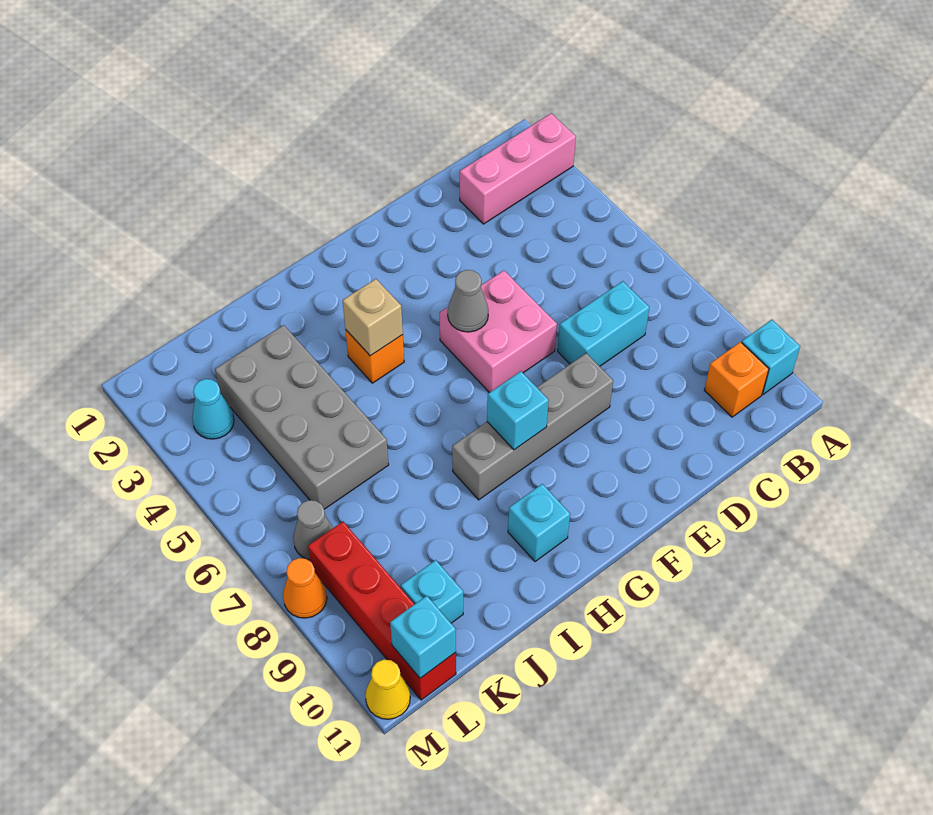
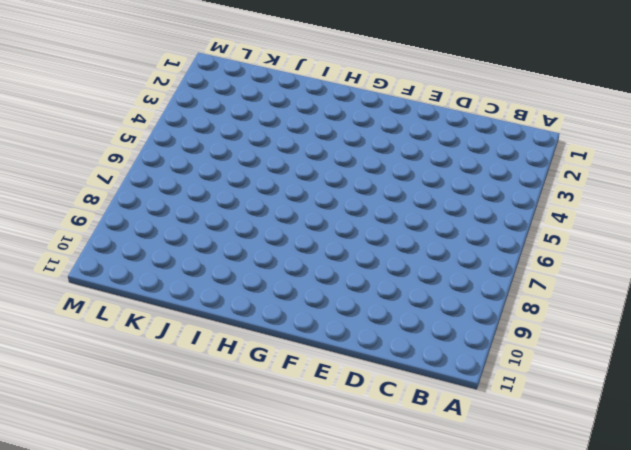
none -> pink 1x3 brick [460,113,576,224]
none -> cyan 1x1 brick [742,320,800,394]
none -> orange 1x1 brick [704,342,769,417]

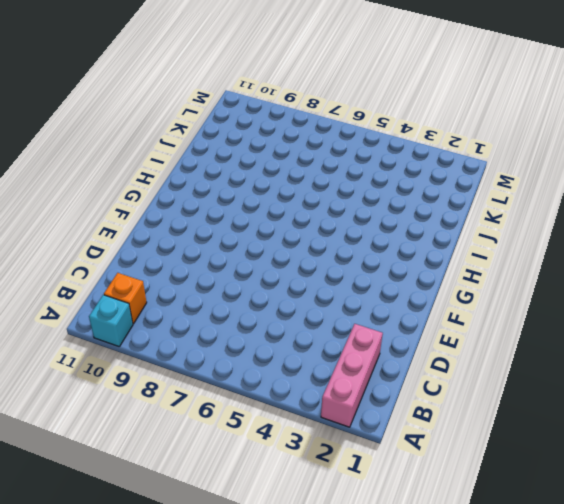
none -> cyan 1x2 brick [558,281,649,366]
none -> pink 2x2 brick [440,270,557,393]
none -> grey 1x4 brick [452,353,613,500]

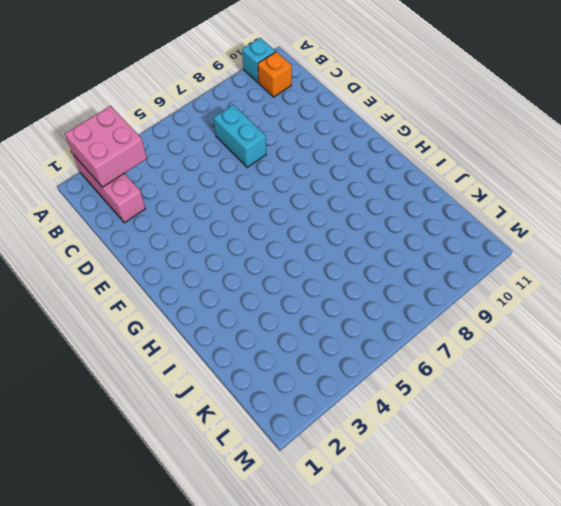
pink 2x2 brick [65,106,147,187] -> pink 2x2 brick moved to [440,270,557,393]
none -> grey 1x4 brick [452,353,613,500]
none -> orange 1x1 brick [346,330,404,383]
none -> cyan 1x1 brick [508,484,570,562]

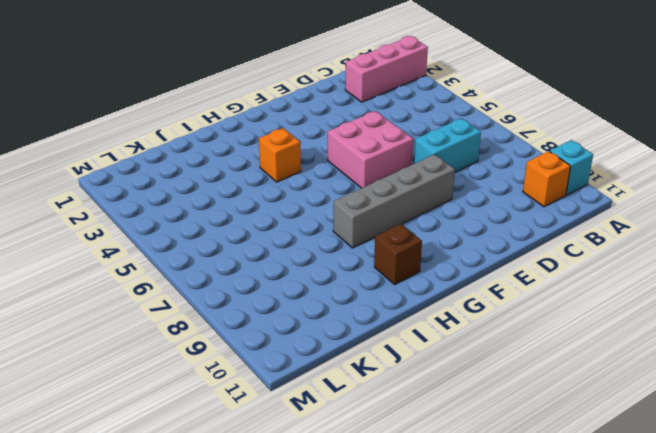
brown 1x1 brick [374,224,422,284] -> cyan 1x1 brick [508,484,570,562]
none -> grey 2x4 brick [215,325,389,509]
none -> cyan 1x1 brick [401,560,463,623]
none -> cyan 1x1 cone [192,379,234,439]

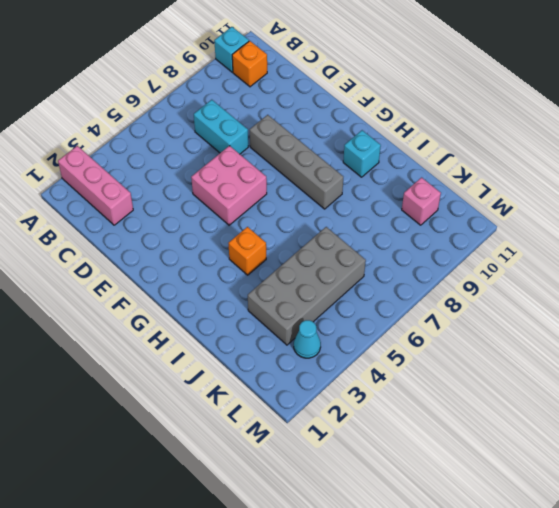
pink 1x1 brick [402,178,441,225] -> cyan 1x1 brick [401,560,463,623]
none -> grey 1x1 cone [293,500,333,560]
none -> red 1x4 brick [308,522,456,700]
none -> orange 1x1 cone [283,558,327,618]

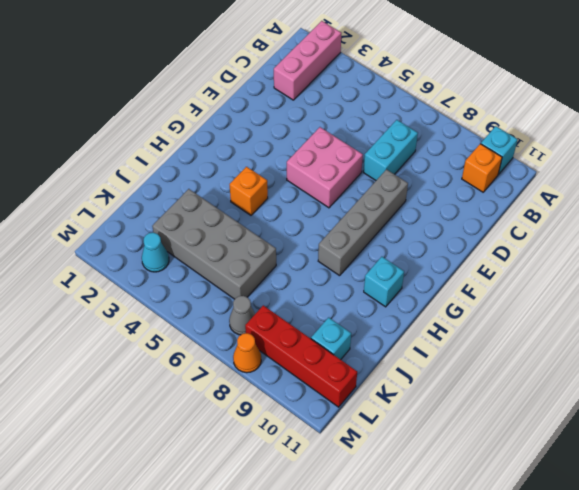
none -> yellow 1x1 cone [365,660,410,719]
none -> grey 1x1 cone [448,270,488,332]
none -> cyan 1x1 brick [487,371,549,450]

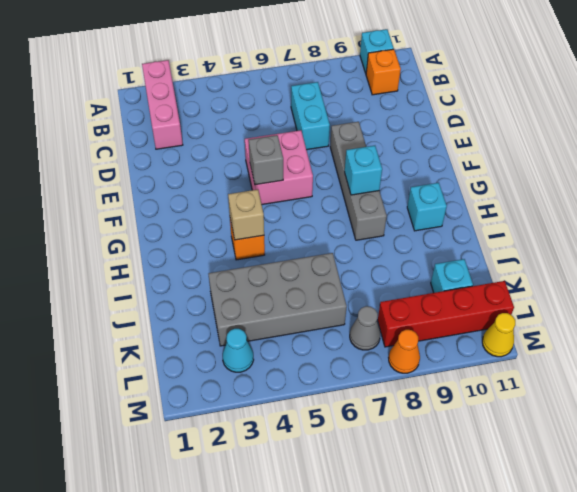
grey 1x1 brick [249,135,283,185] -> grey 1x1 cone [448,270,488,332]
none -> cyan 1x1 brick [390,596,456,678]

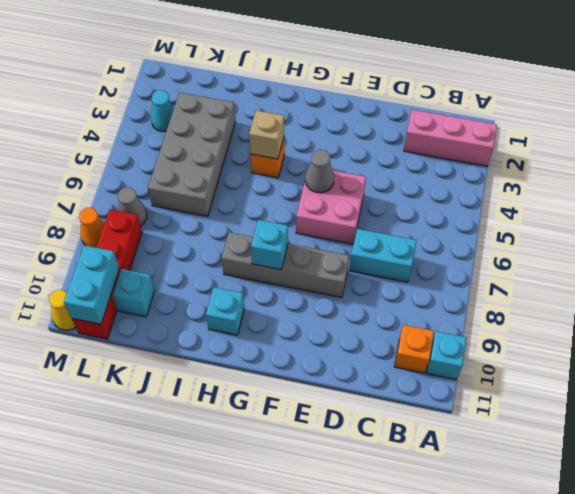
cyan 1x2 brick [64,245,120,324] -> cyan 1x1 brick [390,596,456,678]

